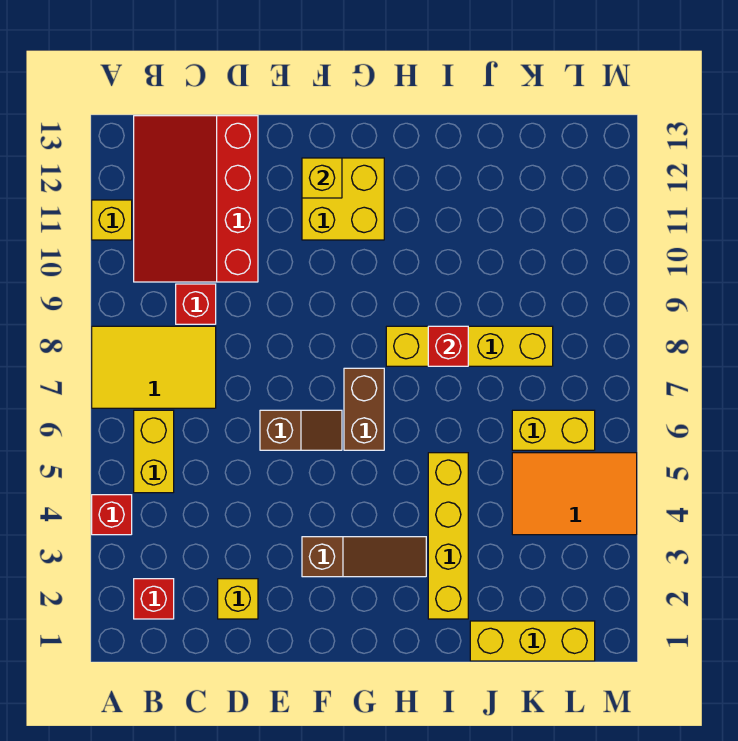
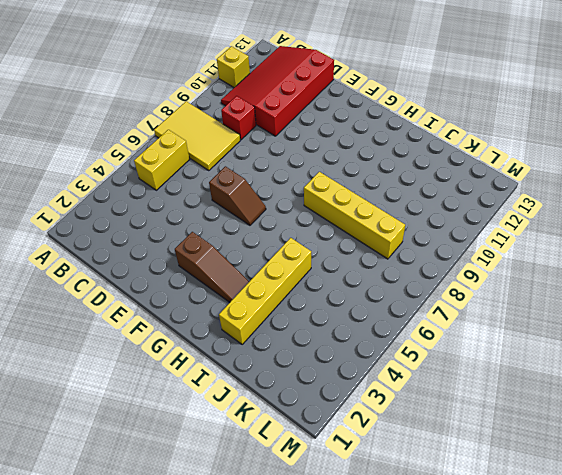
none -> red 1x1 brick [92,495,132,535]
none -> red 1x1 brick [134,579,174,619]
none -> yellow 1x1 brick [218,579,258,619]

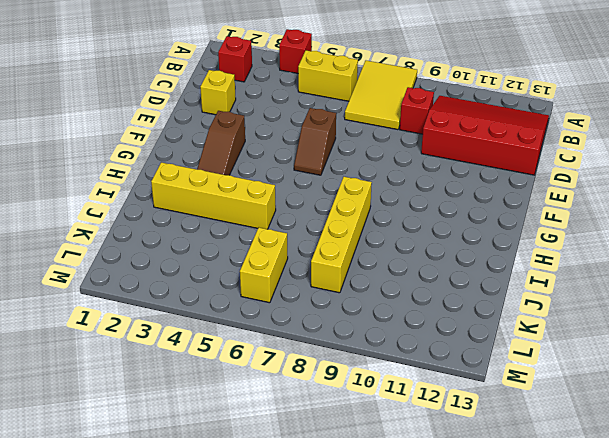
none -> yellow 1x1 brick [92,200,132,240]
none -> yellow 2x2 brick [302,158,384,240]
none -> brown 1x2 brick [344,368,384,450]

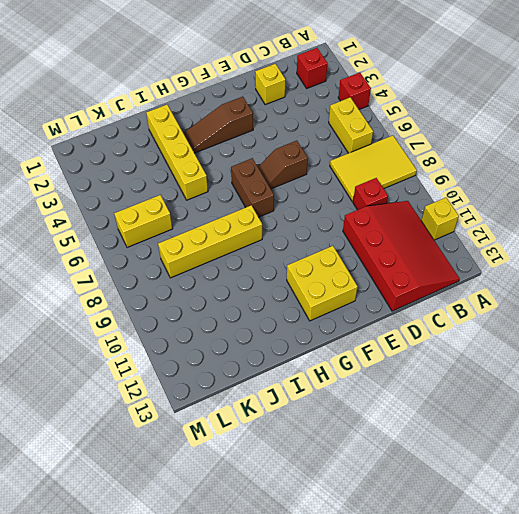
none -> yellow 1x3 brick [470,621,595,661]
none -> orange 2x3 tile [512,453,637,535]
none -> yellow 1x1 brick [302,158,342,198]

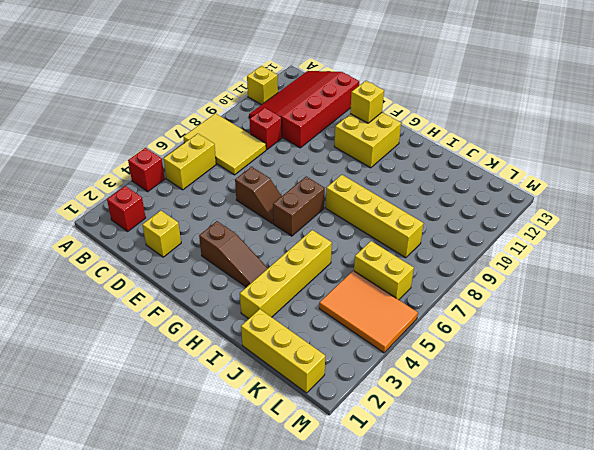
none -> red 1x1 brick [428,326,468,366]

